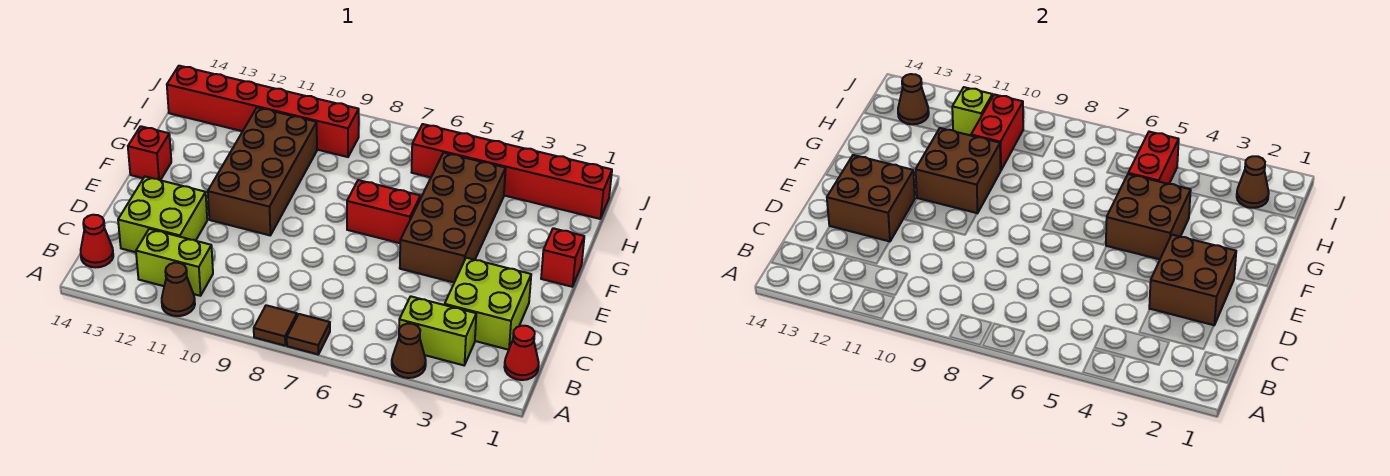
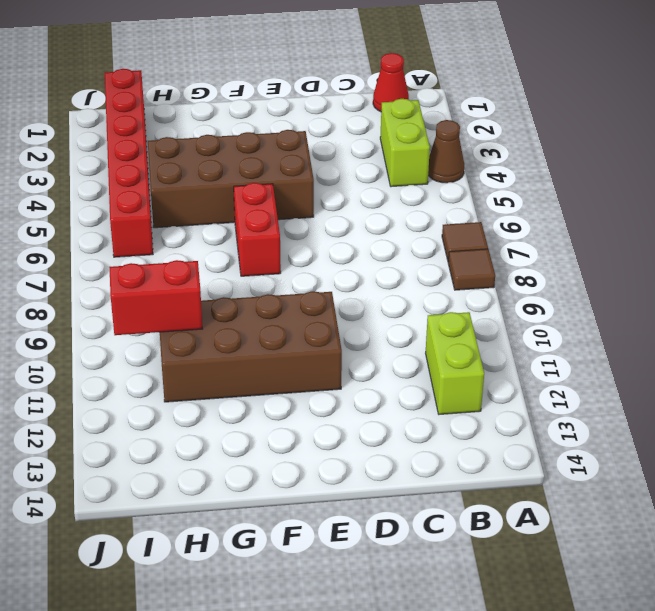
none -> brown 1x1 cone [162,263,195,316]
none -> red 1x1 cone [81,215,113,267]
none -> lime 2x2 brick [445,258,531,350]

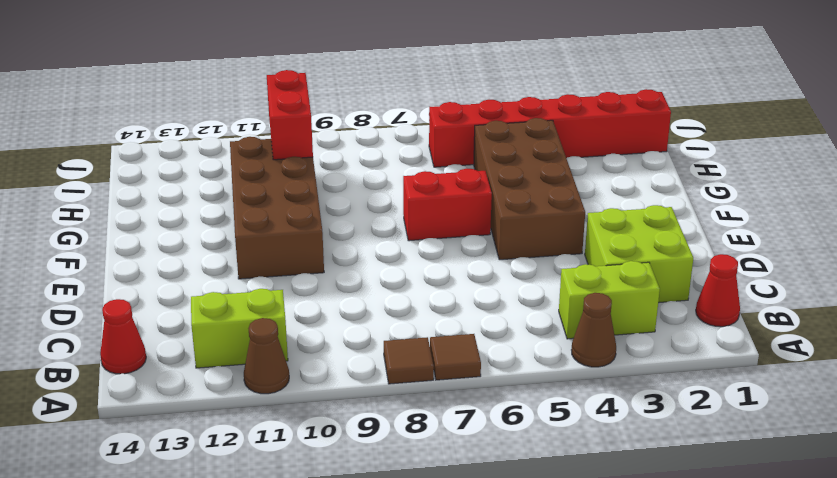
none -> lime 2x2 brick [118,177,207,252]
none -> red 1x1 brick [541,228,584,287]
none -> red 1x1 brick [128,126,171,180]

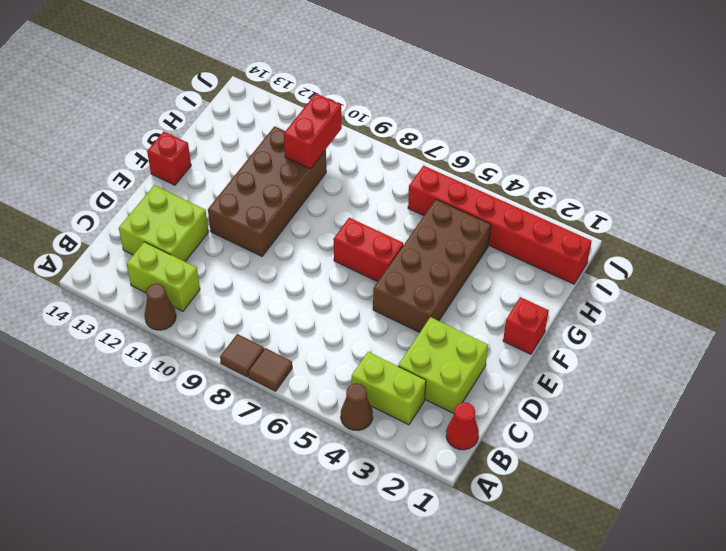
none -> red 1x1 cone [81,215,113,267]
none -> red 1x6 brick [167,66,359,157]
none -> brown 2x2 brick [1149,235,1236,325]

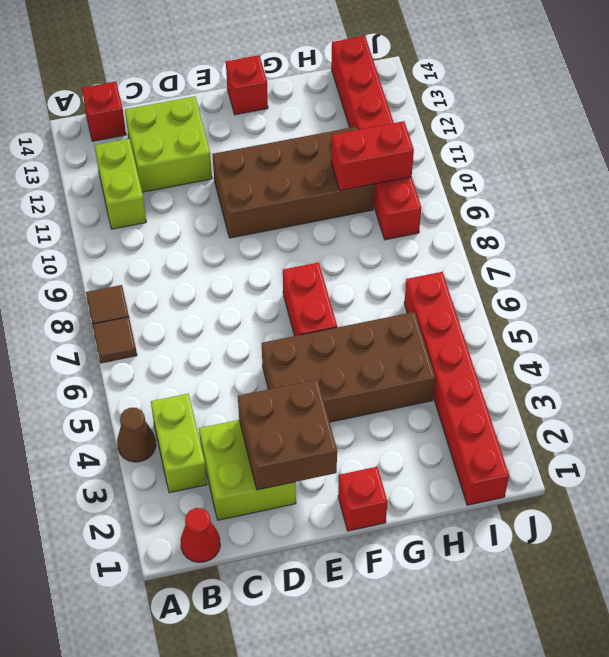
red 1x1 brick [82,81,126,141] -> red 1x1 cone [81,215,113,267]
none -> brown 1x1 cone [162,263,195,316]
none -> brown 2x2 brick [827,155,915,242]
none -> brown 2x2 brick [1106,174,1191,259]

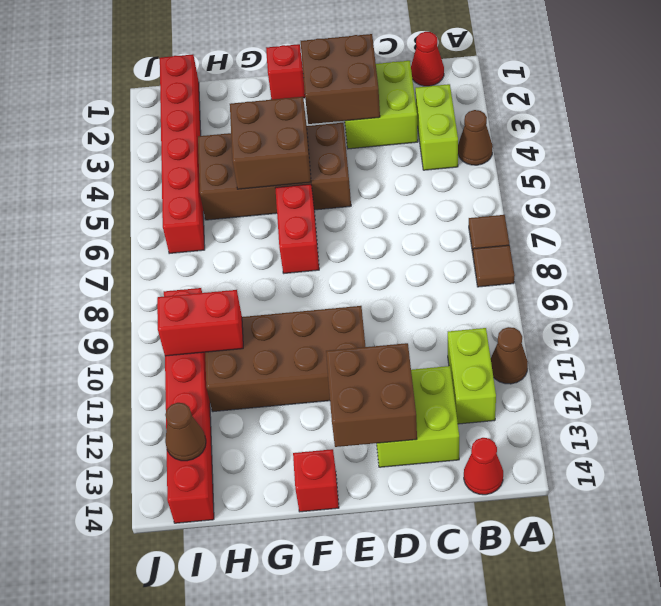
none -> brown 2x2 brick [916,128,1001,213]
none -> red 1x2 brick [1128,132,1179,184]
none -> brown 1x1 cone [1237,156,1269,208]

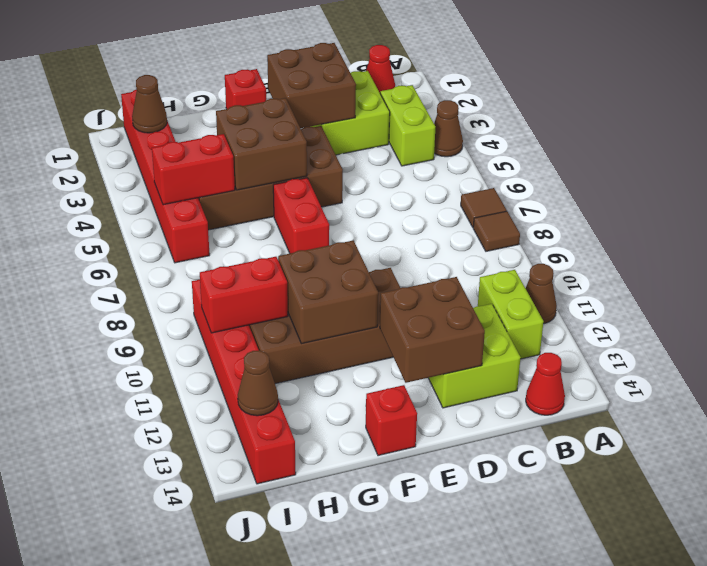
none -> lime 1x1 brick [952,87,993,135]

